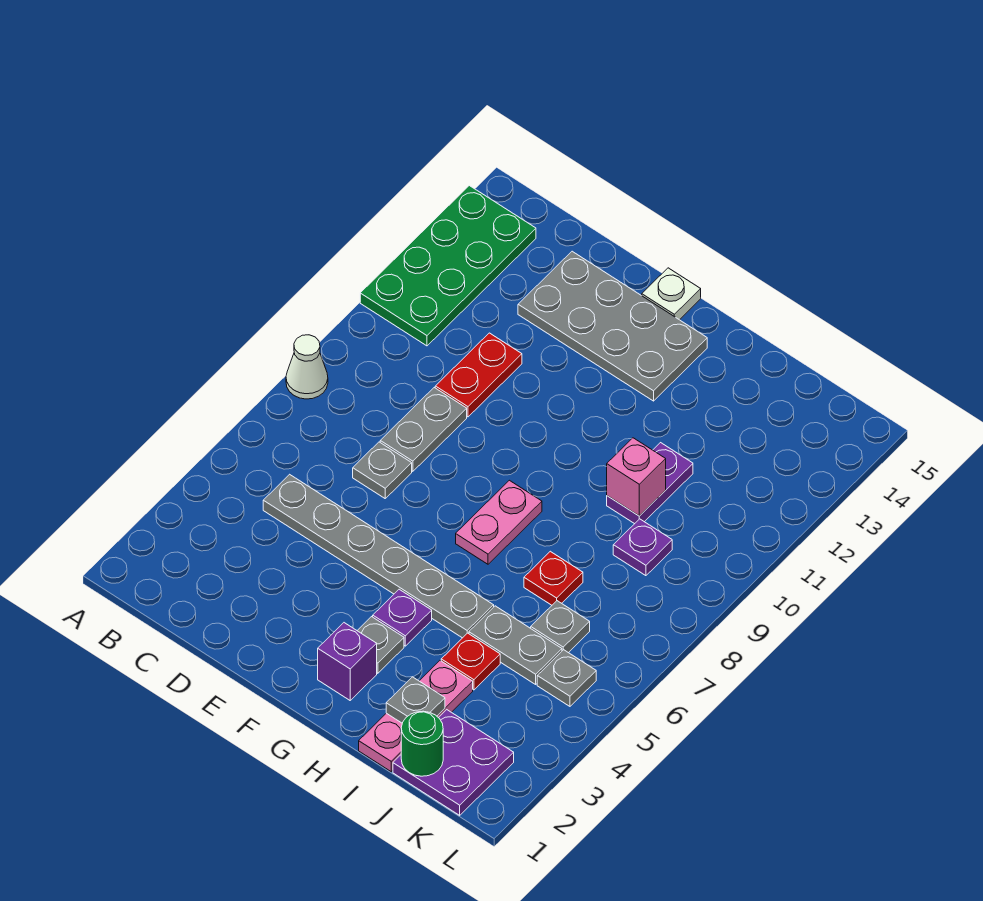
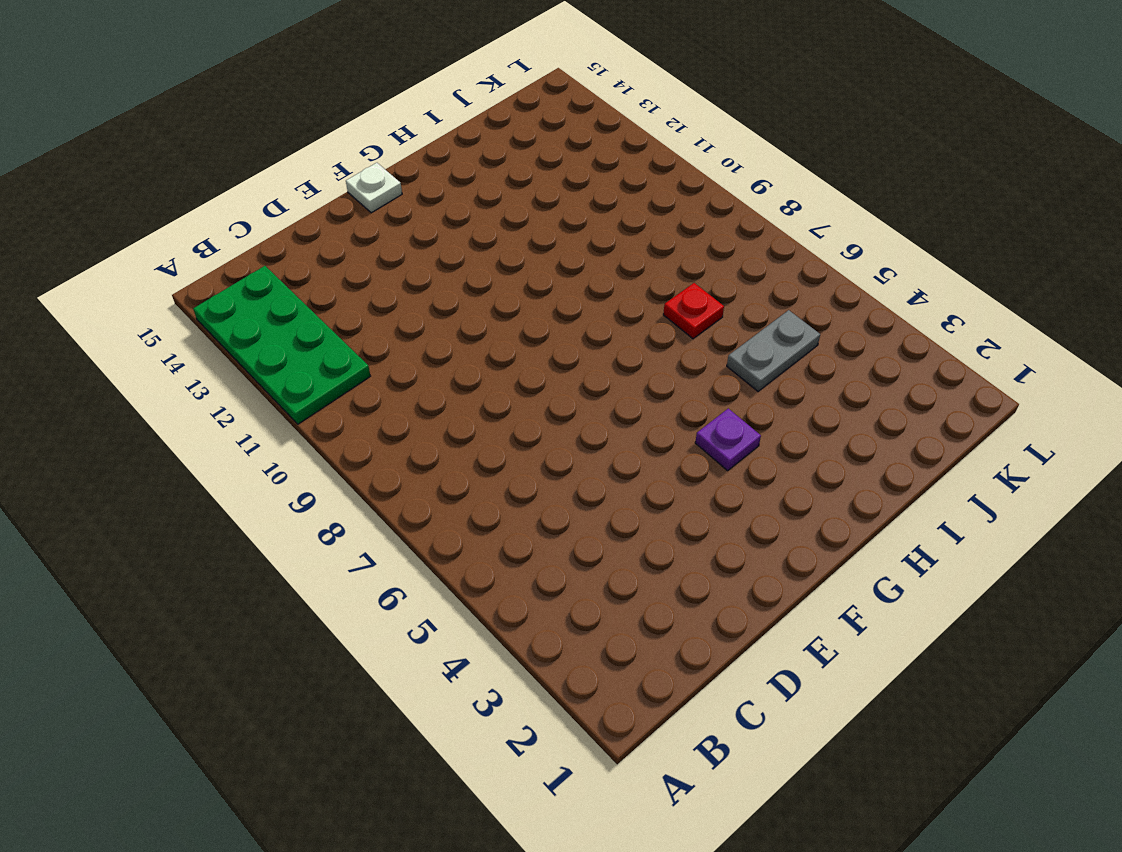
none -> white 1x1 cone [286,335,328,399]
none -> grey 1x6 plate [263,474,494,638]
none -> grey 1x1 plate [353,442,412,498]

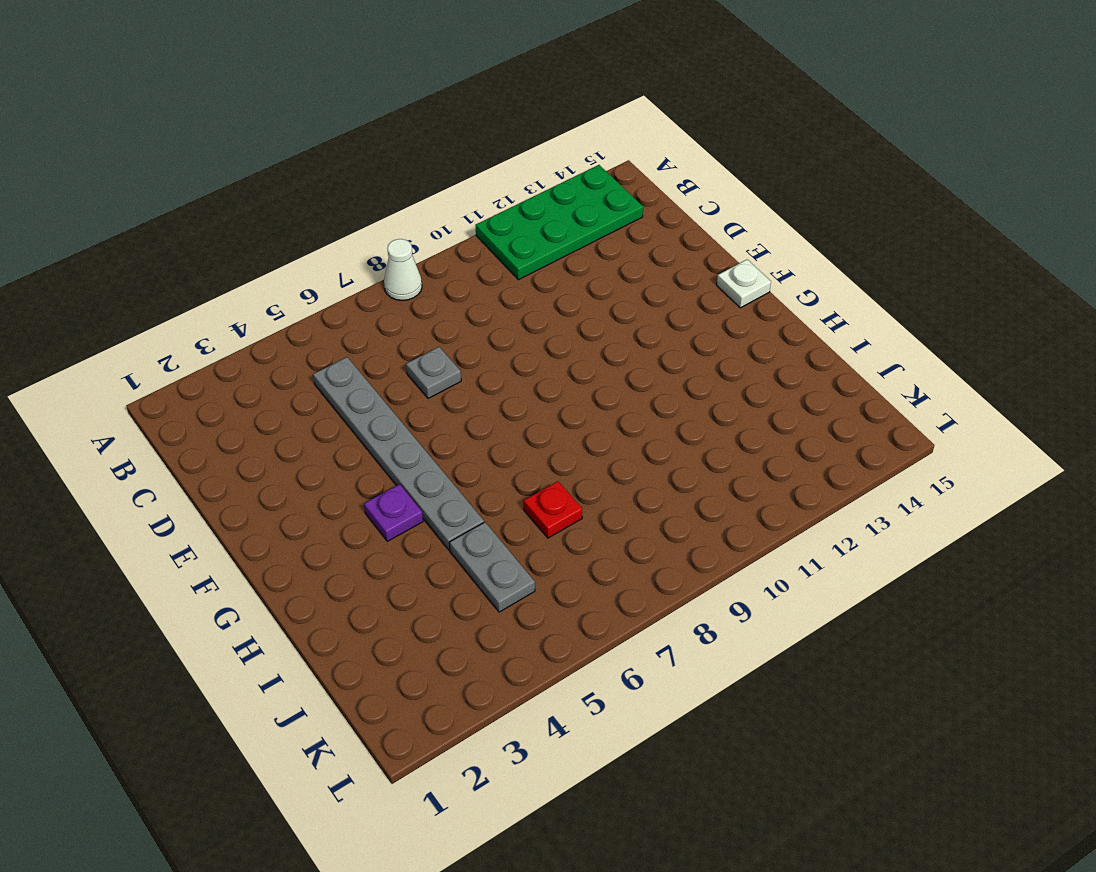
none -> grey 1x2 plate [380,388,467,471]
none -> red 1x2 plate [435,333,522,417]
none -> grey 2x4 plate [518,251,707,401]

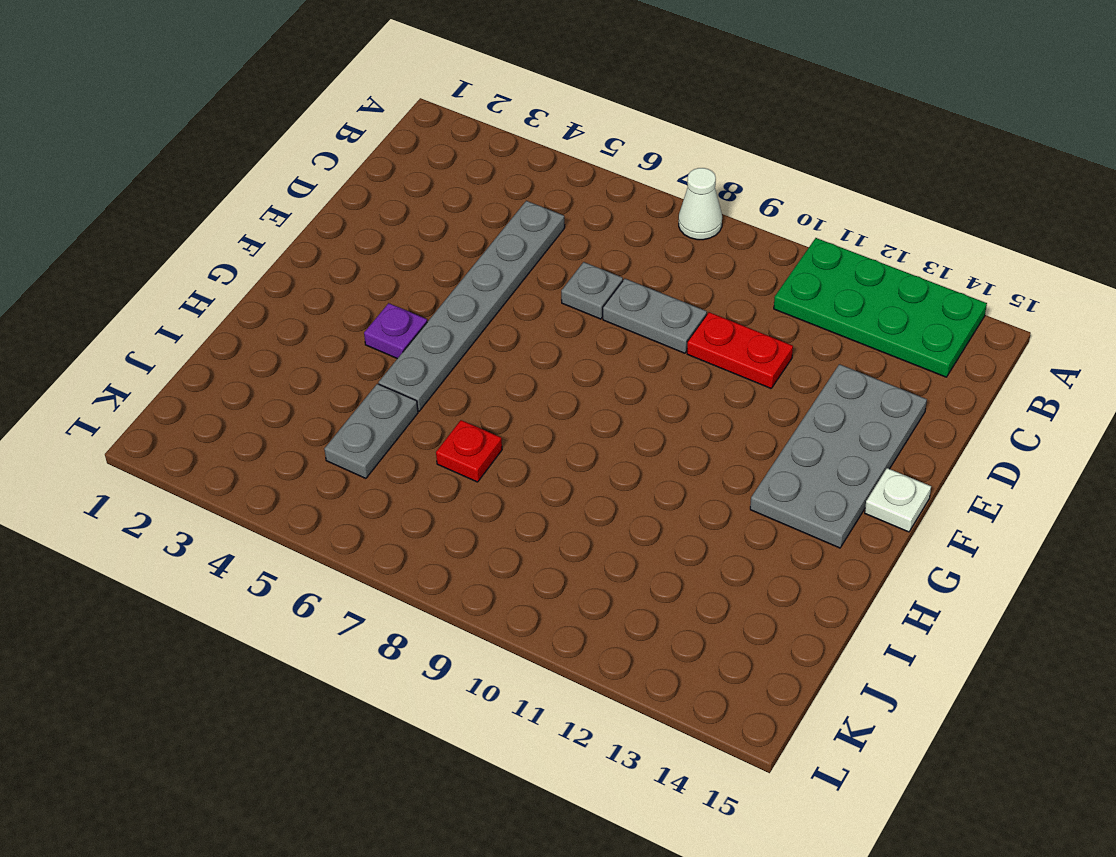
none -> purple 1x1 brick [318,623,377,700]
none -> grey 1x1 plate [357,617,404,673]
none -> pink 1x2 plate [456,480,542,564]

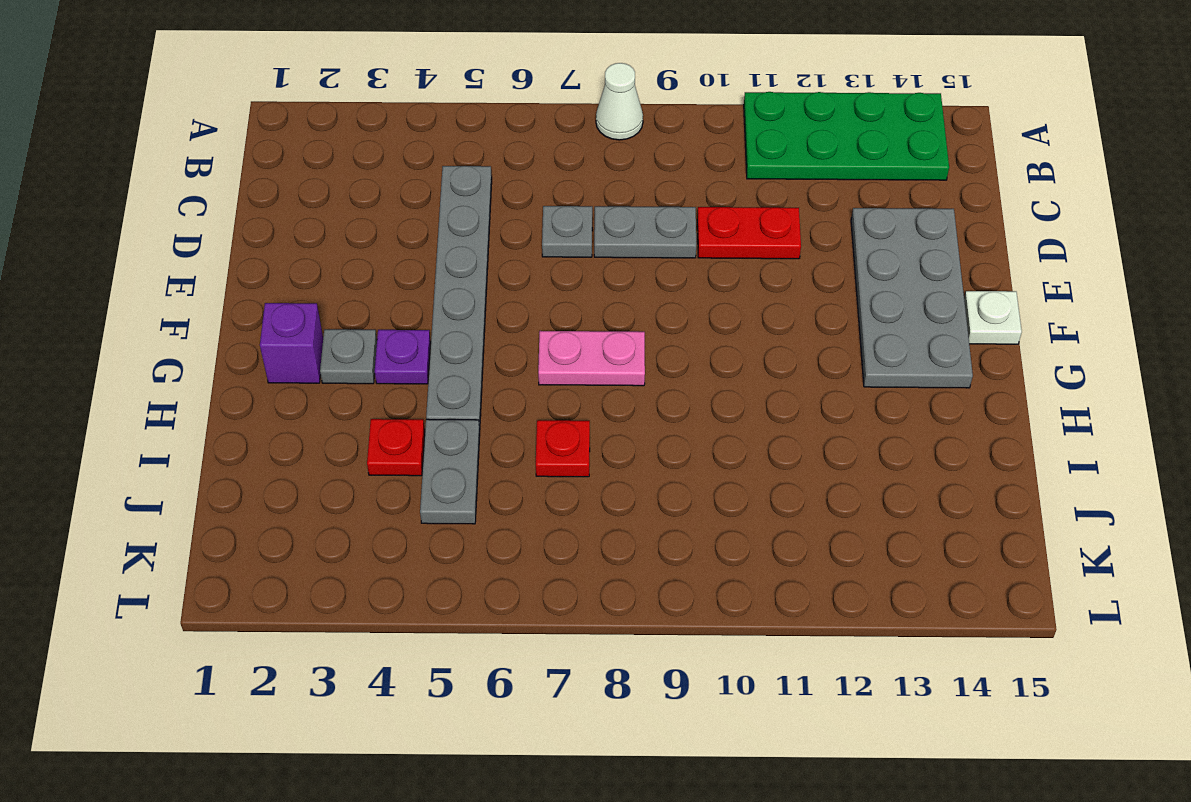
none -> pink 1x3 plate [359,661,473,771]
none -> purple 1x2 plate [607,443,693,524]
none -> purple 2x2 plate [393,710,514,815]

